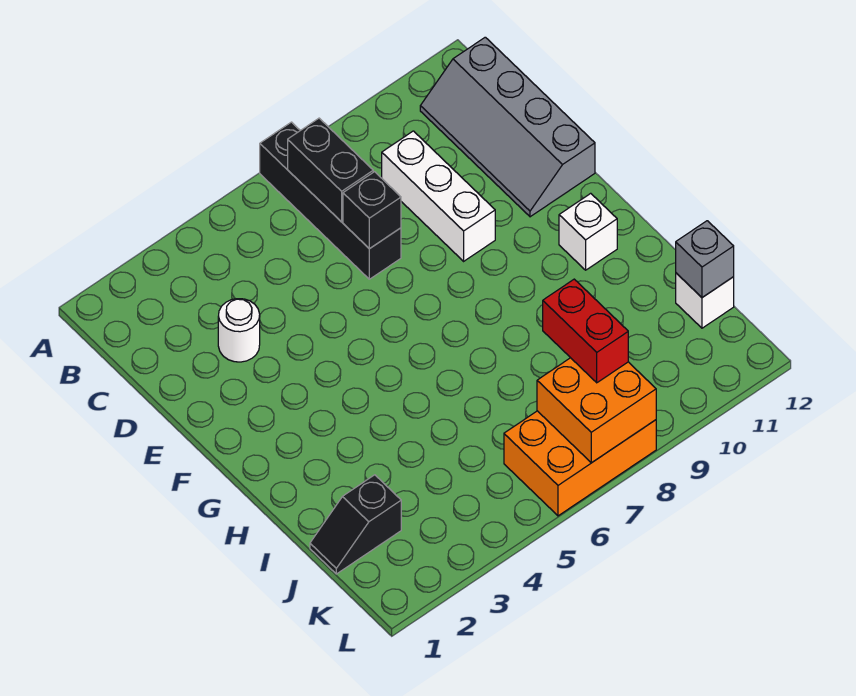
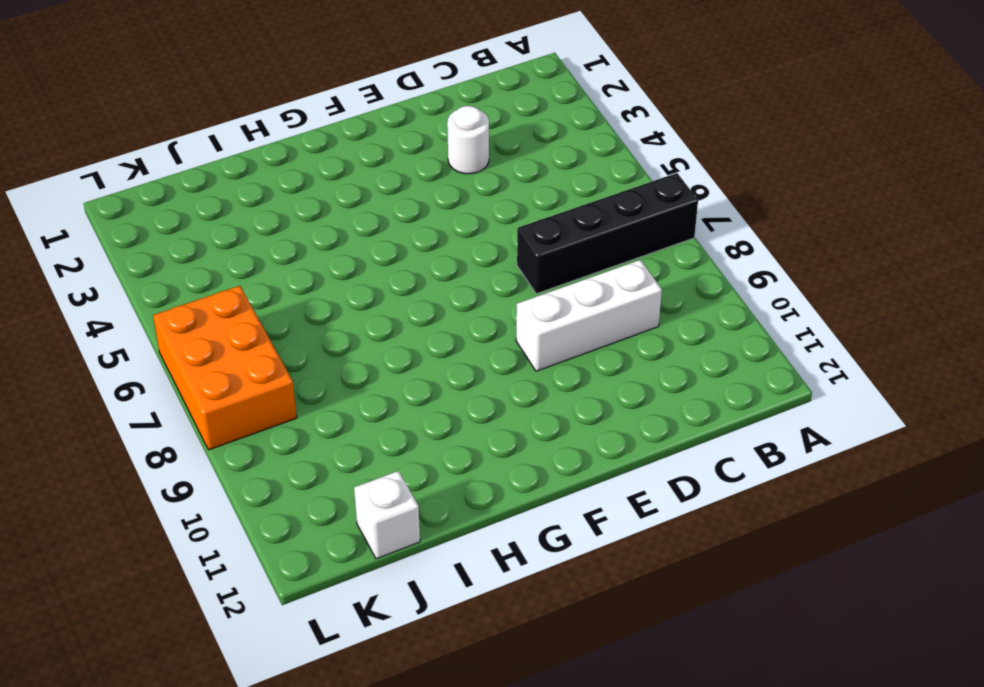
none -> grey 2x4 slope [420,37,595,217]
none -> white 1x1 brick [559,193,617,270]
none -> black 1x2 slope [310,475,401,574]

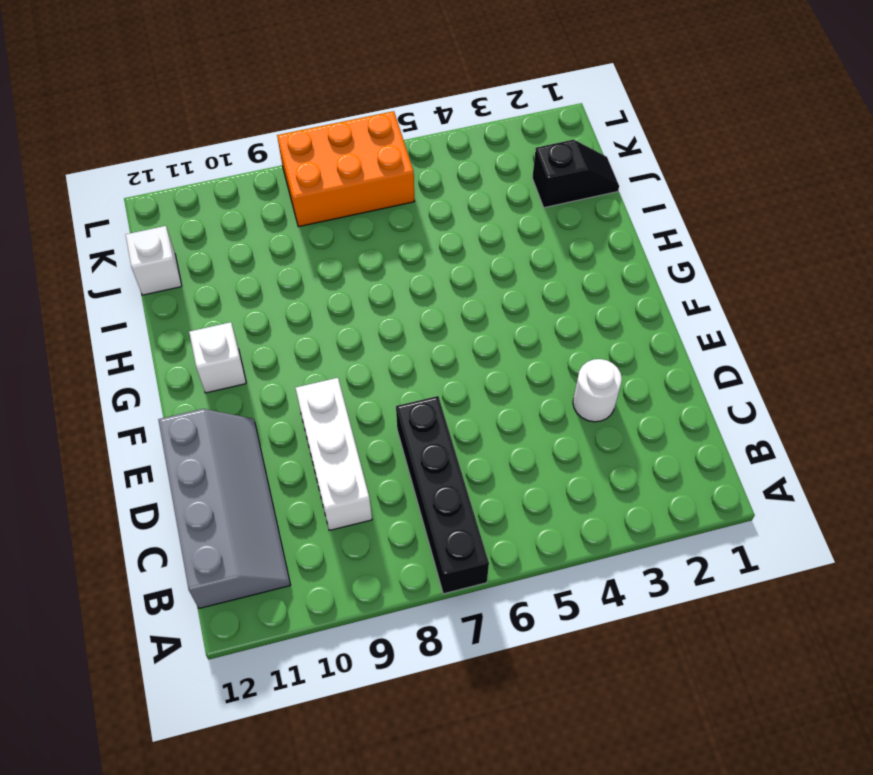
none -> black 1x2 brick [288,118,373,222]
none -> black 1x1 brick [343,172,401,249]
none -> grey 1x1 brick [676,221,734,297]

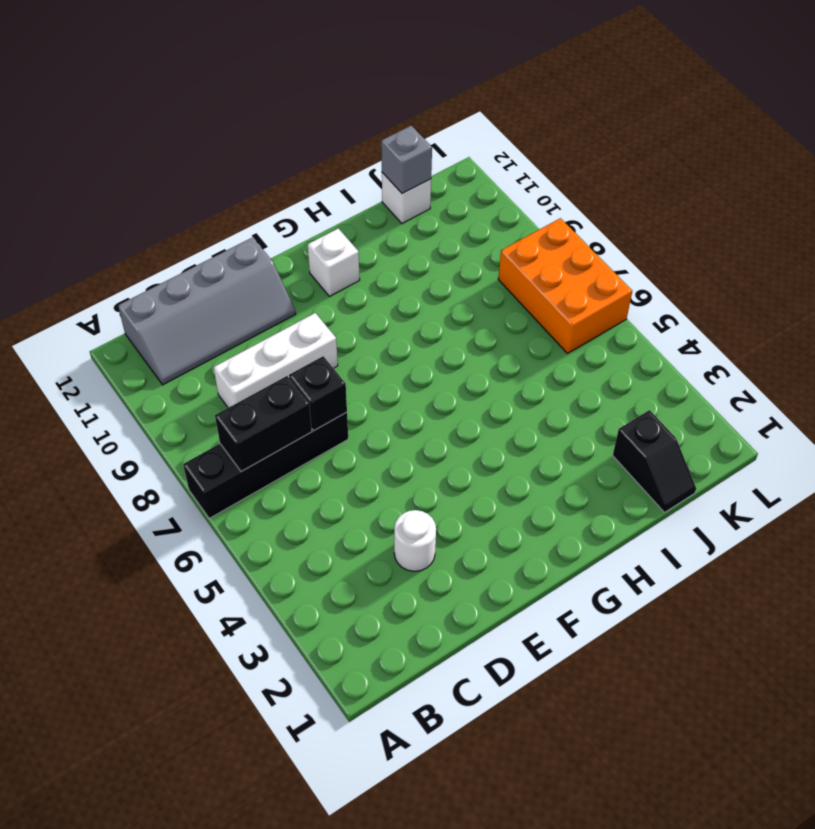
none -> orange 2x2 brick [537,358,656,463]
none -> red 1x2 brick [543,279,628,383]

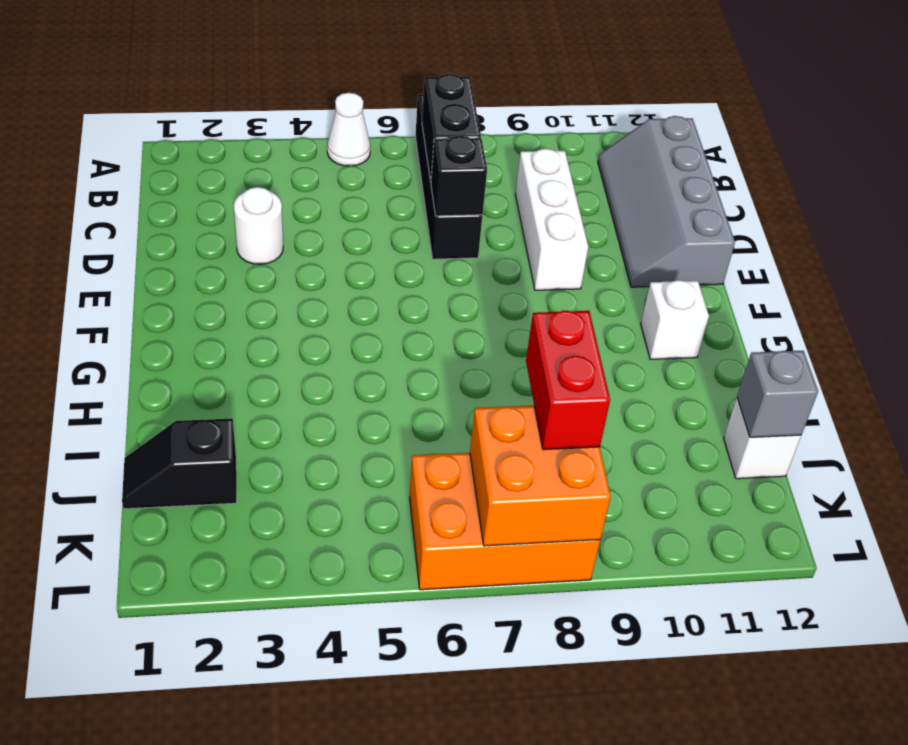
white 1x1 cone [327,93,370,166] -> none

